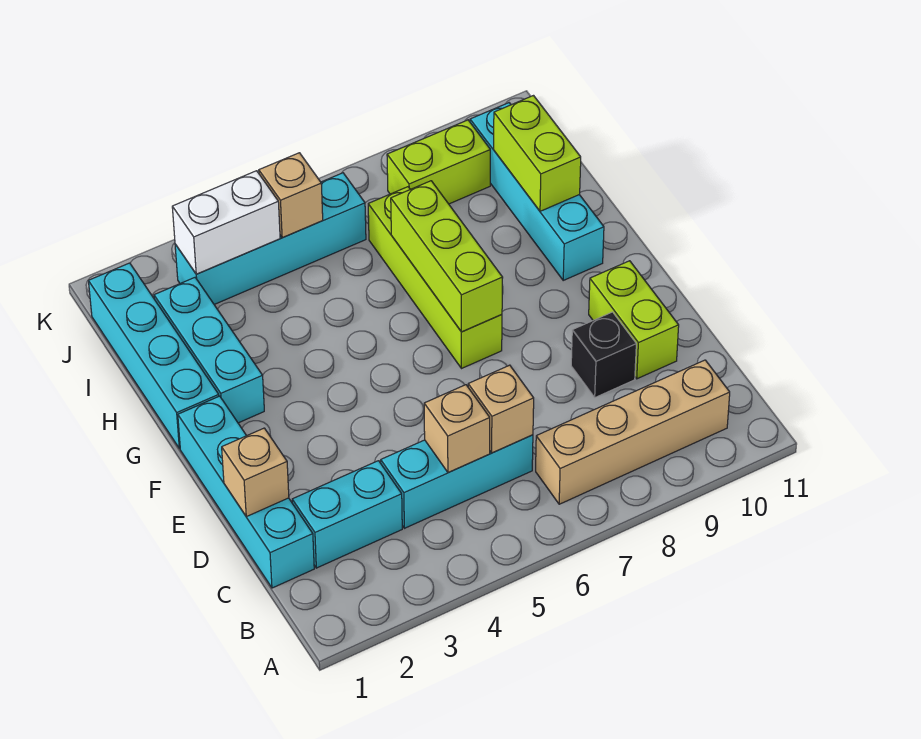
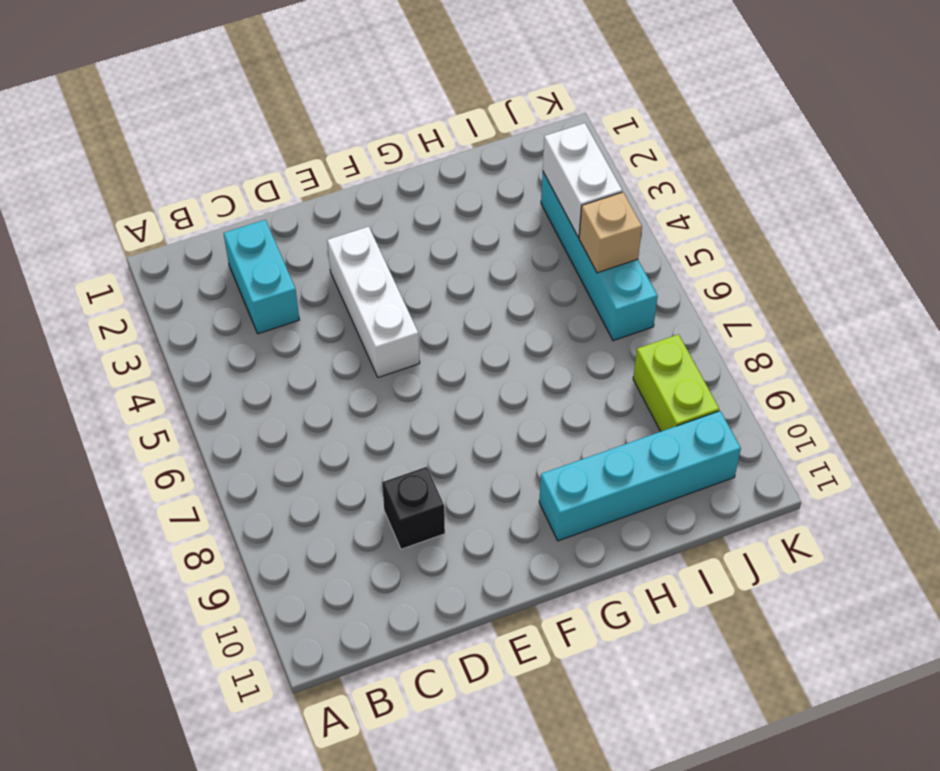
white 1x3 brick [327,226,420,377] -> none
none -> tan 1x4 brick [536,360,730,504]
none -> cyan 1x4 brick [178,396,314,588]
none -> cyan 1x3 brick [381,435,533,528]

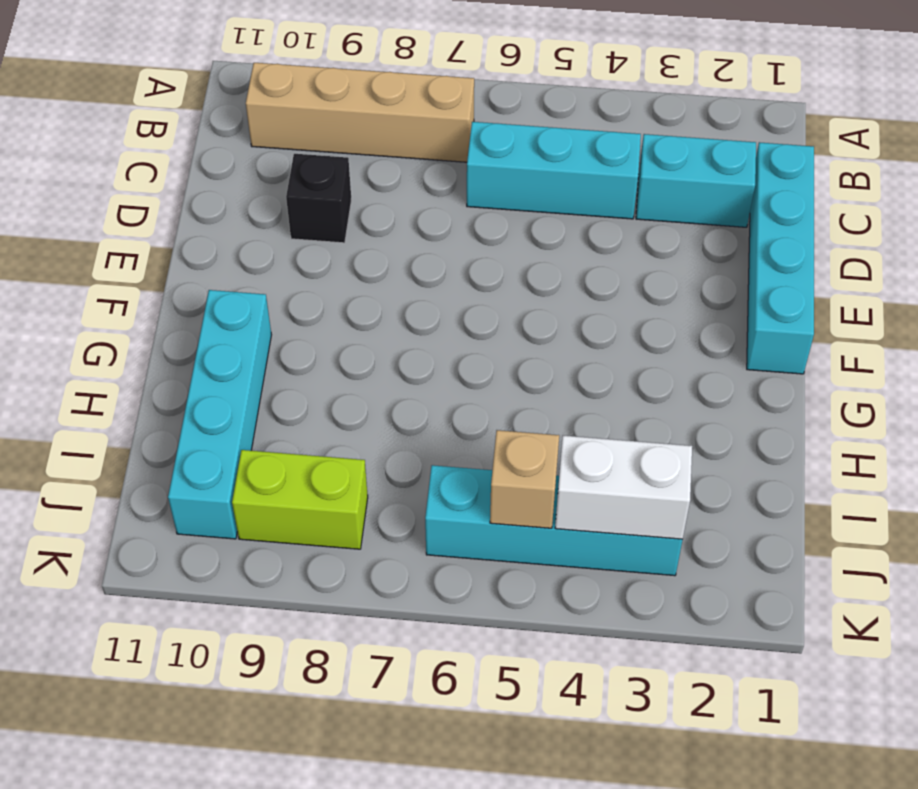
none -> lime 1x2 brick [589,261,679,379]
none -> lime 1x4 brick [368,187,502,369]
none -> cyan 1x4 brick [89,263,219,449]

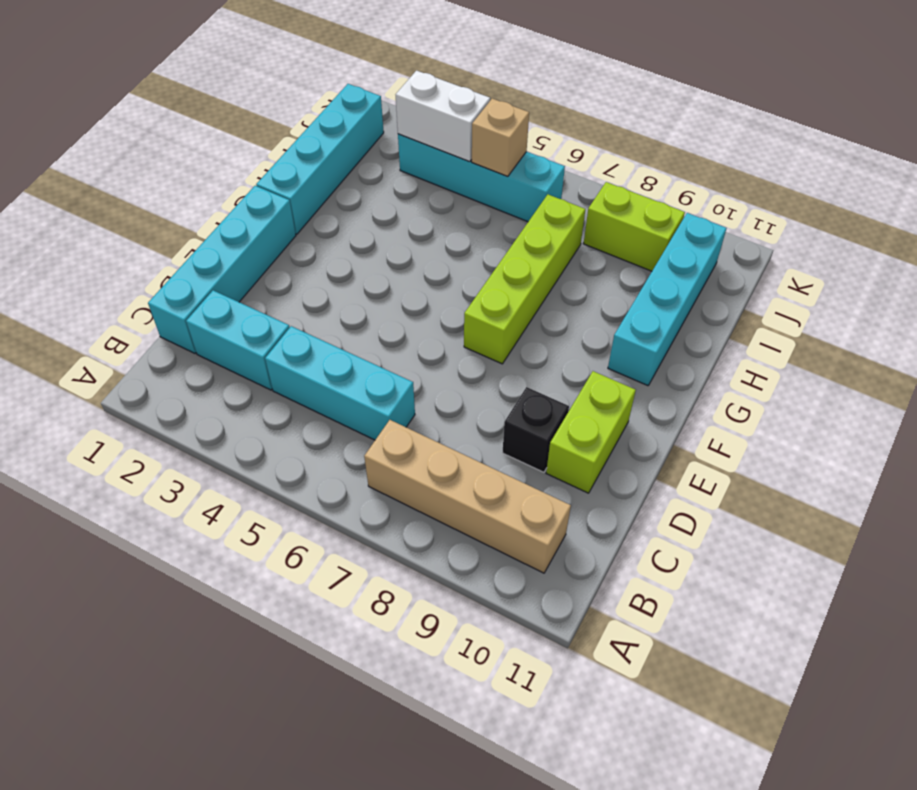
none -> cyan 1x3 brick [154,278,264,423]
none -> tan 1x1 brick [424,385,490,473]
none -> tan 1x1 brick [468,365,534,453]

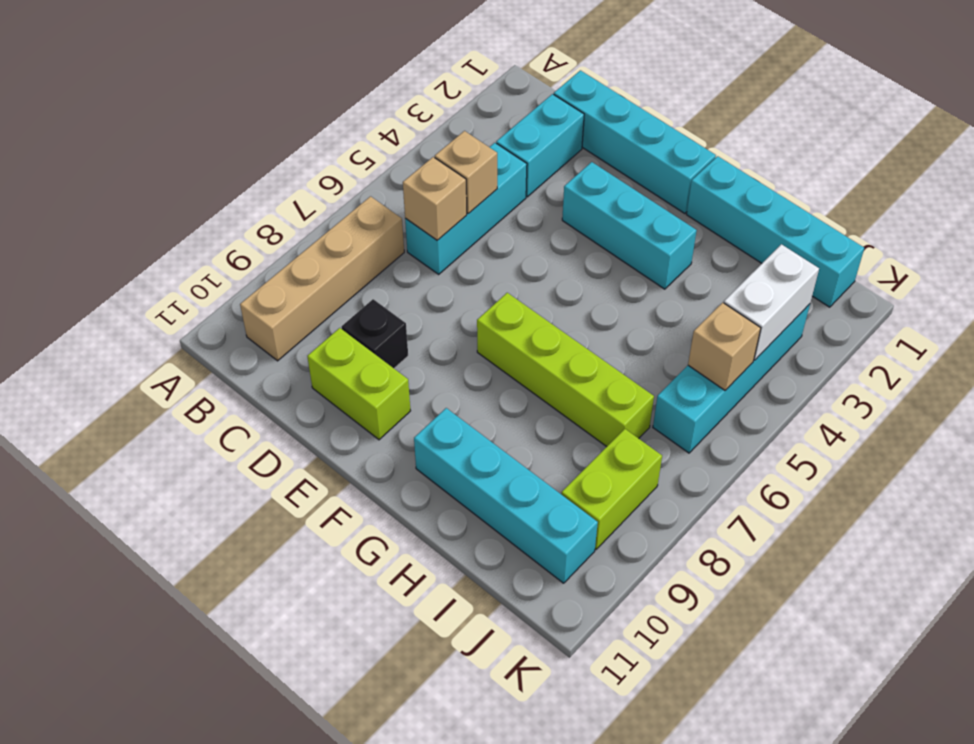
cyan 1x3 brick [562,162,697,289] -> cyan 1x3 brick moved to [154,278,264,423]
none -> tan 1x1 brick [222,428,289,517]
none -> lime 1x3 brick [391,181,503,332]
none -> lime 1x2 brick [494,96,581,211]

